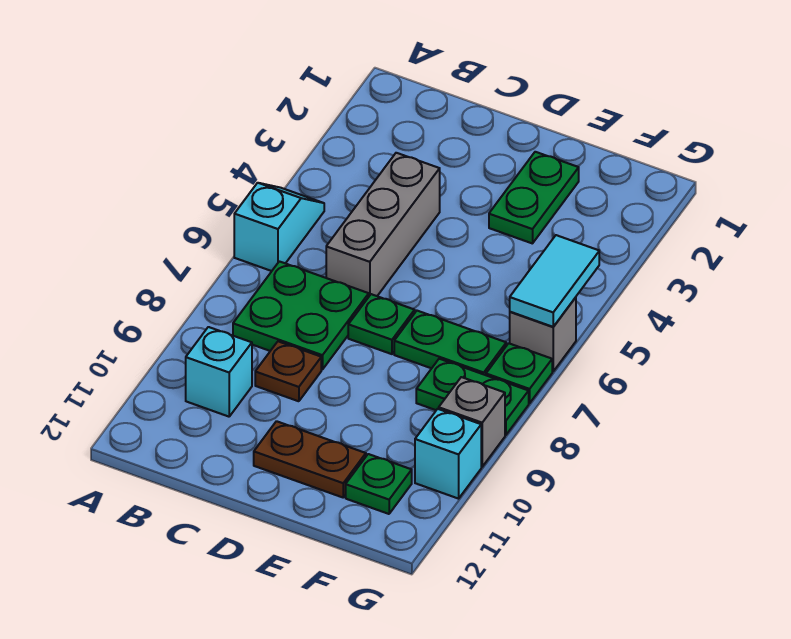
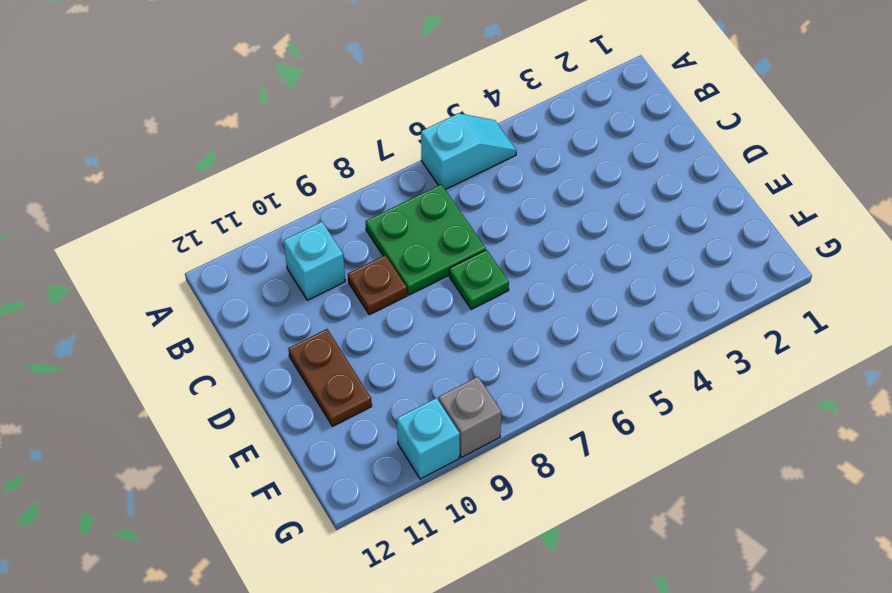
none -> grey 1x3 brick [326,153,440,296]
none -> green 1x2 plate [489,152,579,244]
none -> green 1x2 plate [394,311,506,375]

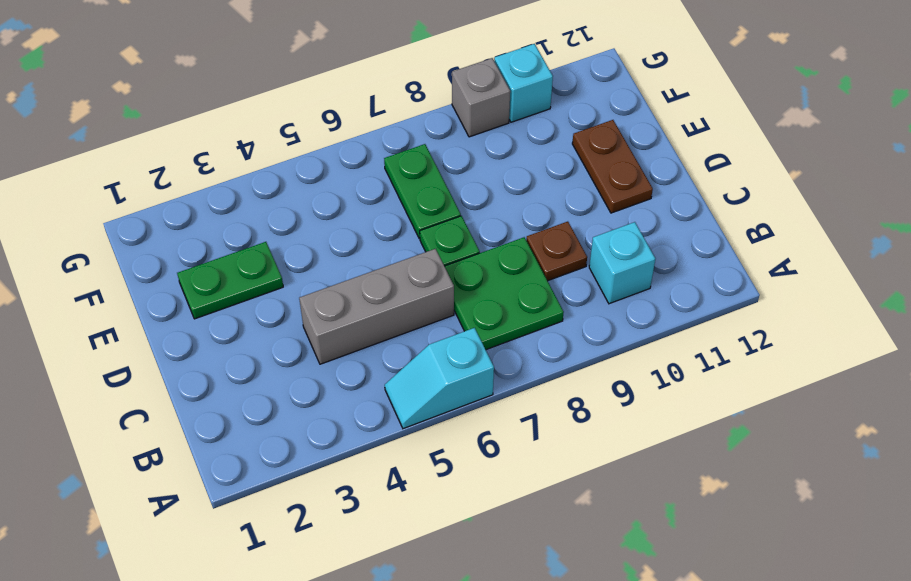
none -> green 1x2 plate [416,359,529,435]
none -> green 1x1 plate [346,454,412,514]
none -> grey 1x1 brick [510,297,576,371]

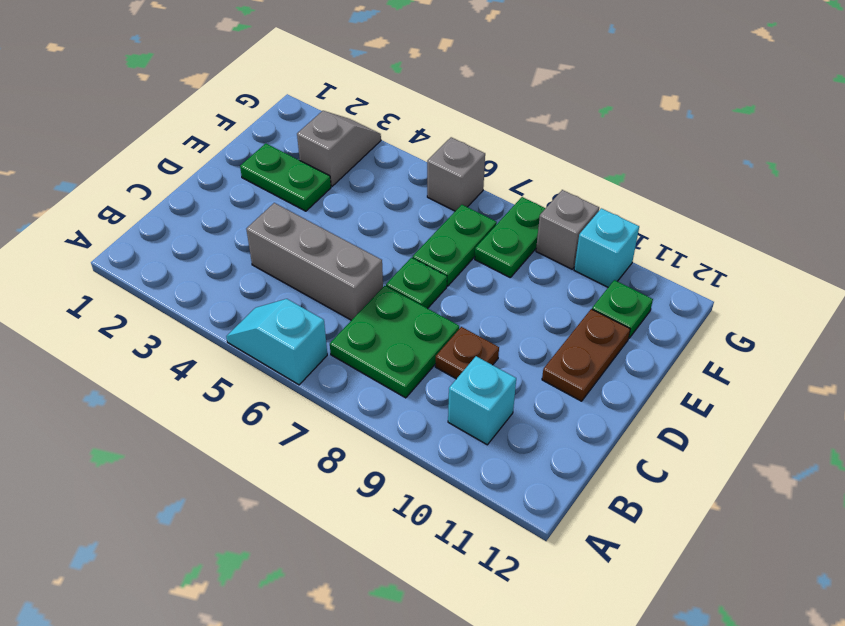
grey 1x2 slope [297,111,381,186] -> none
none -> green 1x1 plate [486,343,552,403]
none -> cyan 1x2 tile [510,235,599,327]

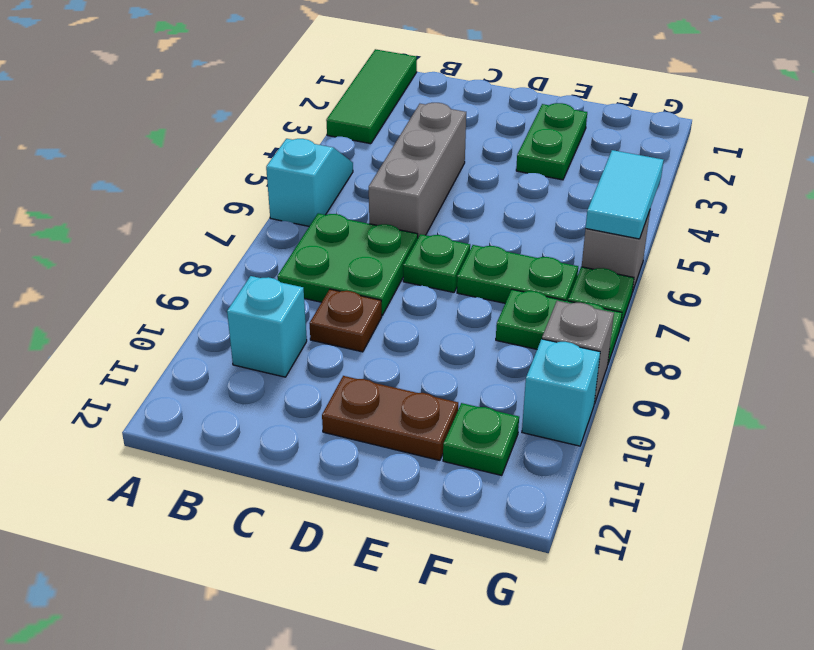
green 1x3 tile [326,49,417,144] -> none

